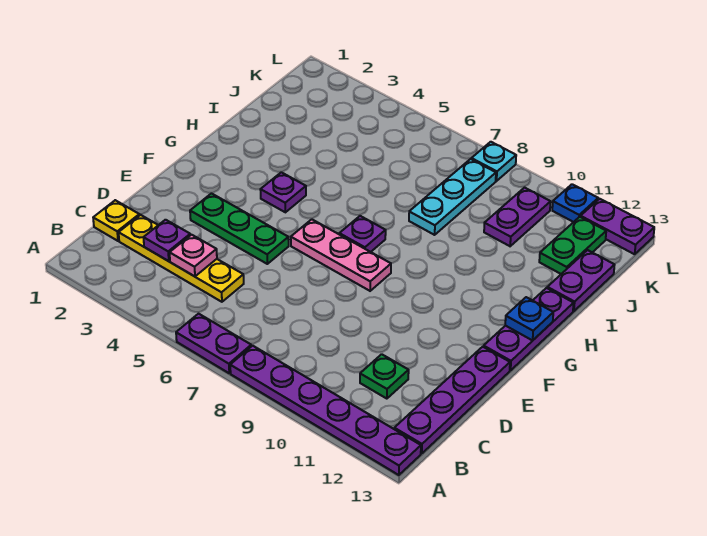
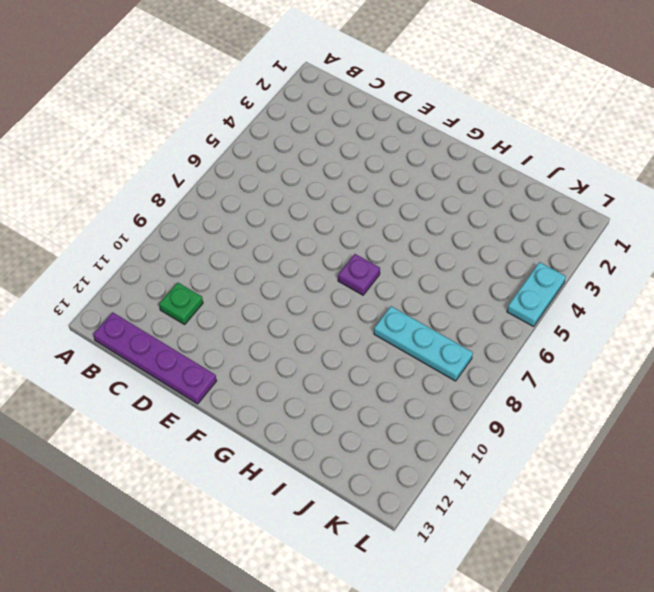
cyan 1x2 plate [507,262,566,327] -> none
none -> purple 1x2 plate [176,314,251,373]
none -> purple 1x6 plate [230,346,421,475]
none -> yellow 1x1 plate [93,200,139,241]

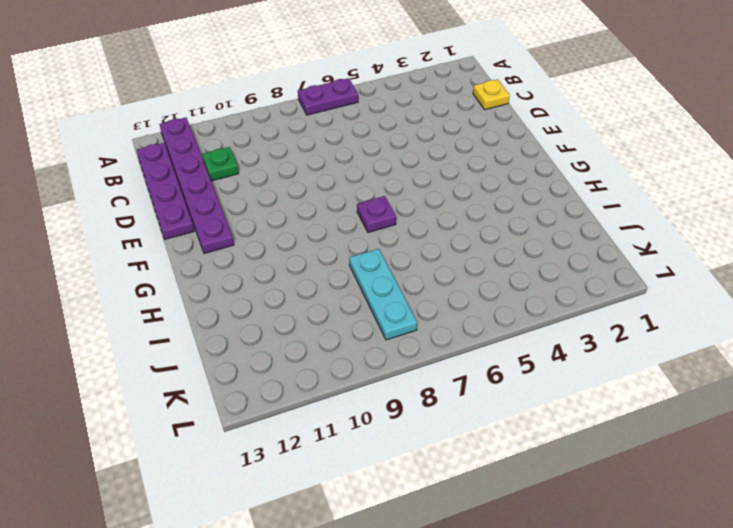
purple 1x6 plate [159,118,234,253] -> purple 1x6 plate turned to [230,346,421,475]
none -> yellow 1x4 plate [119,215,244,302]
none -> green 1x3 plate [190,194,289,264]
none -> pink 1x3 plate [291,219,391,291]

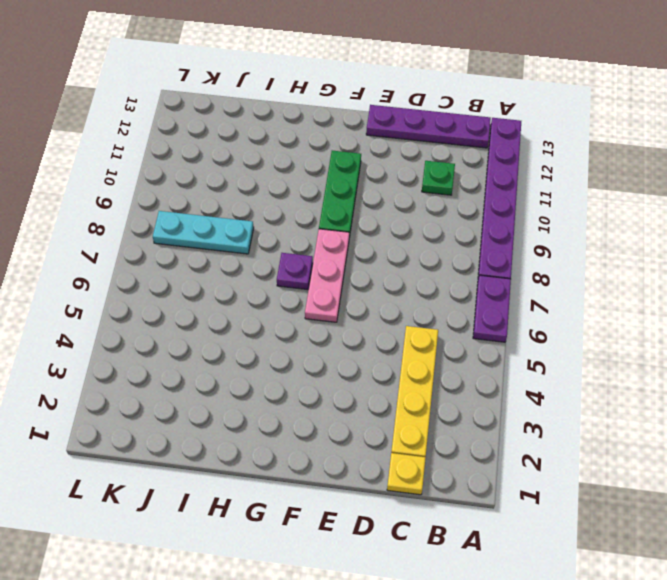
green 1x3 plate [319,151,361,237] -> green 1x3 plate moved to [190,194,289,264]
none -> purple 1x3 plate [484,288,574,371]
none -> purple 1x1 plate [260,172,306,212]
none -> purple 1x2 plate [547,250,614,311]

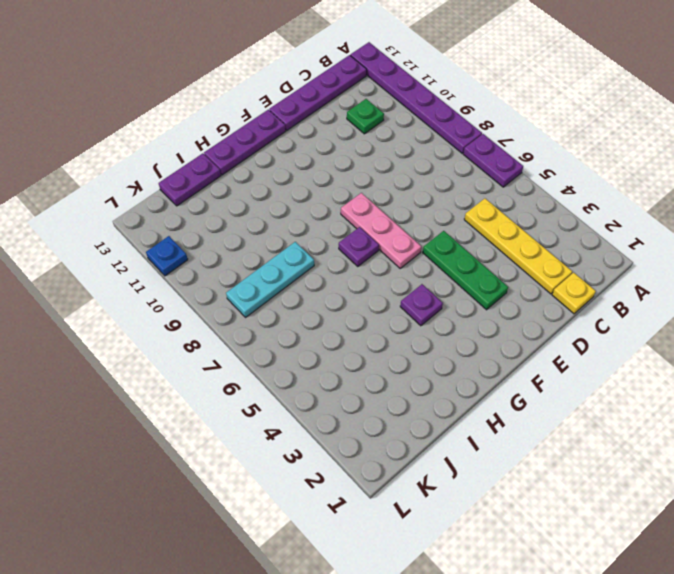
none -> purple 1x2 plate [484,188,551,246]
none -> green 1x2 plate [539,217,606,274]
none -> cyan 1x1 plate [471,142,516,181]

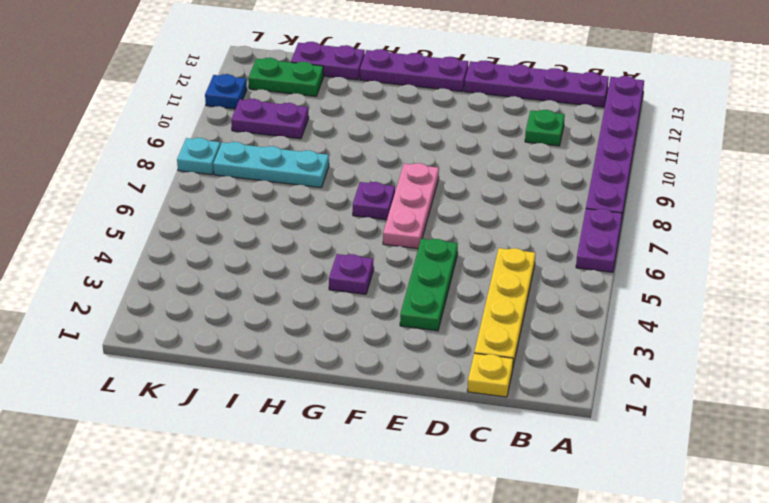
none -> purple 1x2 plate [581,199,654,254]
none -> purple 1x1 plate [144,220,190,261]
none -> pink 1x1 plate [170,235,217,276]

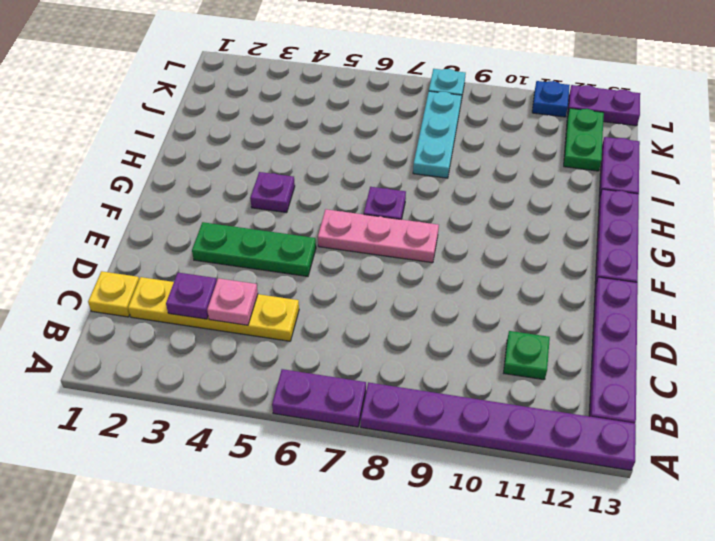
none -> purple 1x2 plate [484,188,551,246]
none -> blue 1x1 plate [505,297,553,340]

